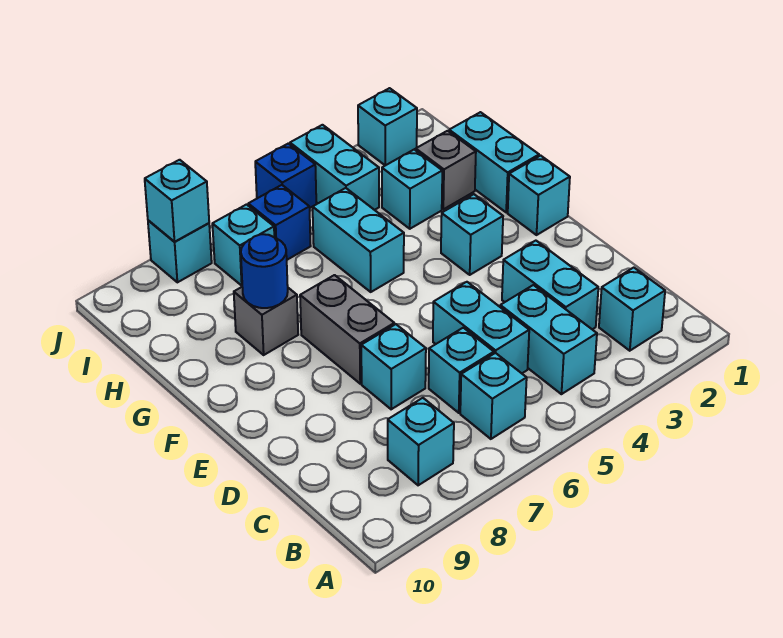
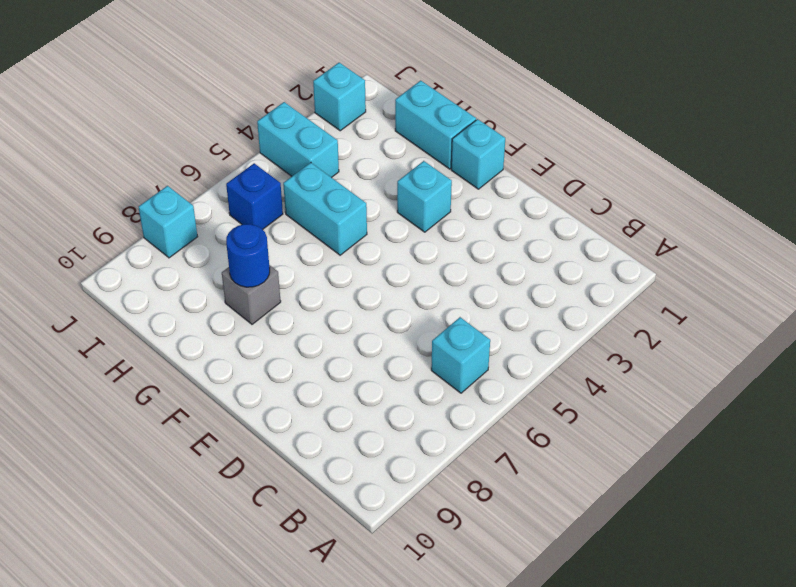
none -> cyan 1x1 brick [599,268,665,351]
none -> cyan 1x2 brick [500,285,597,394]
none -> cyan 1x1 brick [388,398,454,485]

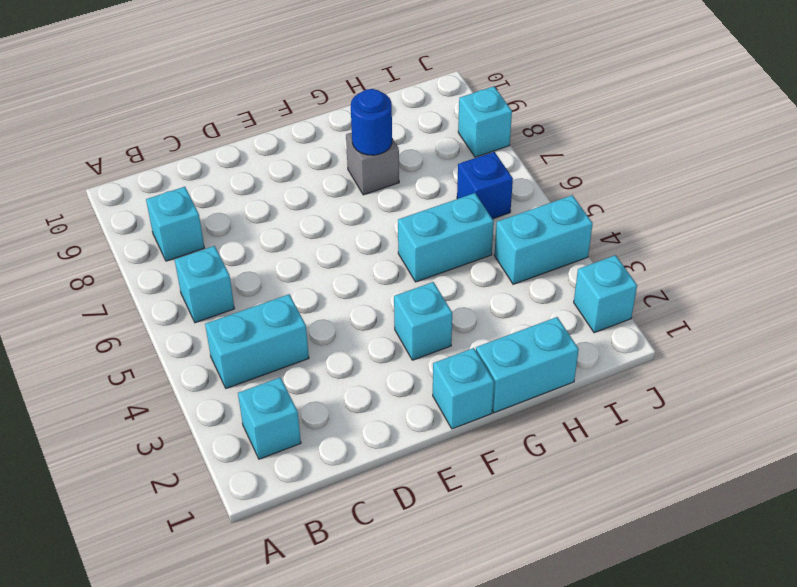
none -> cyan 1x2 brick [502,241,598,329]
none -> cyan 1x2 brick [433,282,529,373]
none -> cyan 1x1 brick [429,328,494,413]

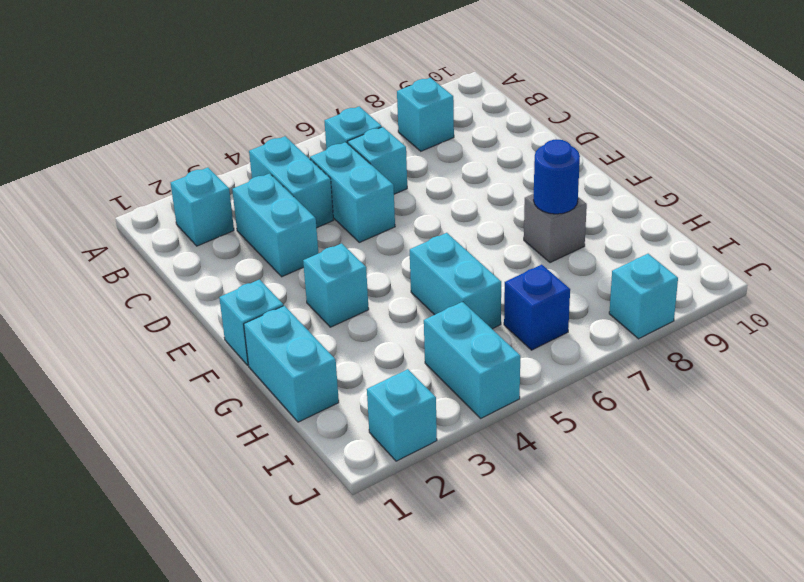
none -> cyan 1x1 brick [361,324,426,409]
none -> grey 1x2 brick [300,275,394,384]
none -> grey 1x1 brick [416,131,476,209]

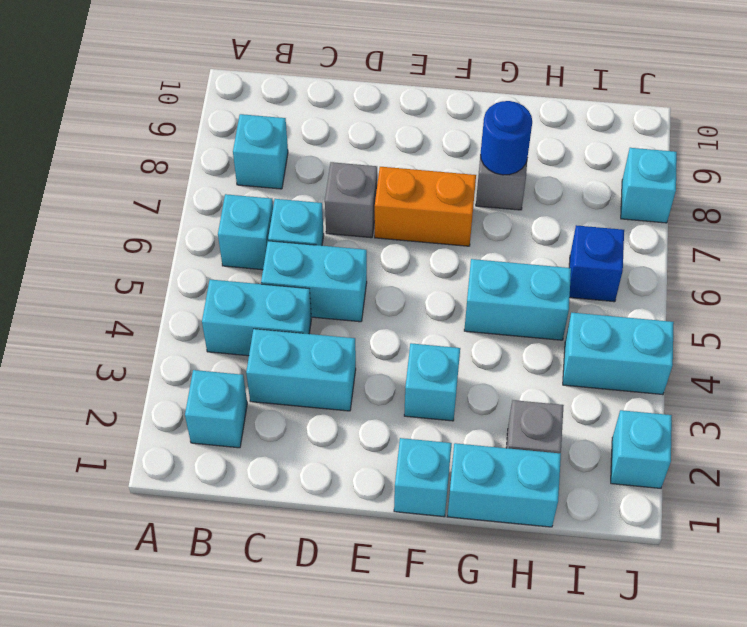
grey 1x1 brick [325,162,377,238] -> cyan 1x1 brick [361,324,426,409]
orange 1x2 brick [375,167,476,246] -> grey 1x2 brick [300,275,394,384]
none -> cyan 1x1 brick [382,150,442,229]
none -> cyan 1x1 brick [212,205,274,285]
none -> blue 1x1 brick [255,144,316,208]

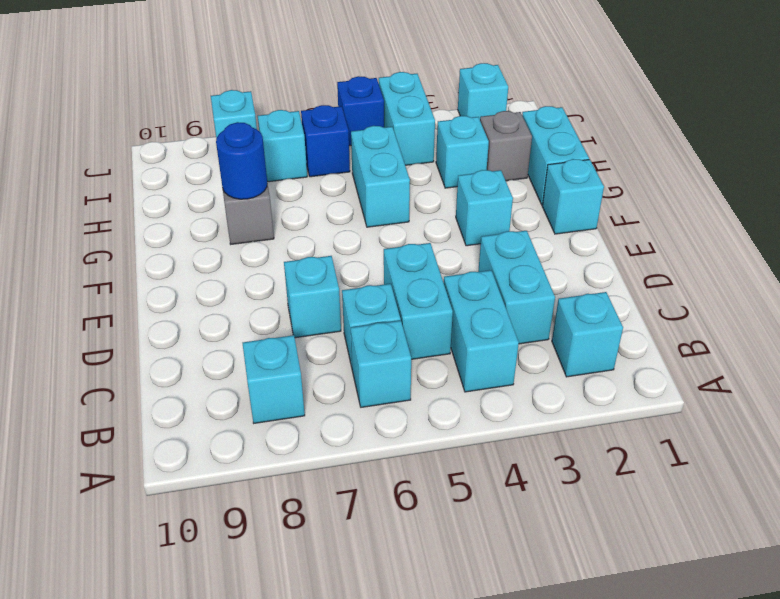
none -> grey 1x2 brick [300,275,394,384]
none -> cyan 1x1 brick [145,160,209,242]

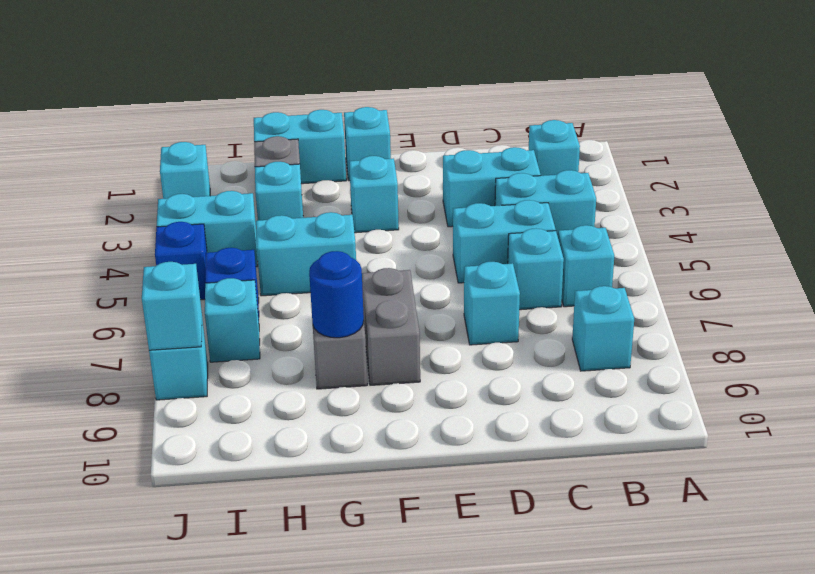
grey 1x2 brick [362,268,420,385] -> grey 1x2 brick turned to [300,275,394,384]

